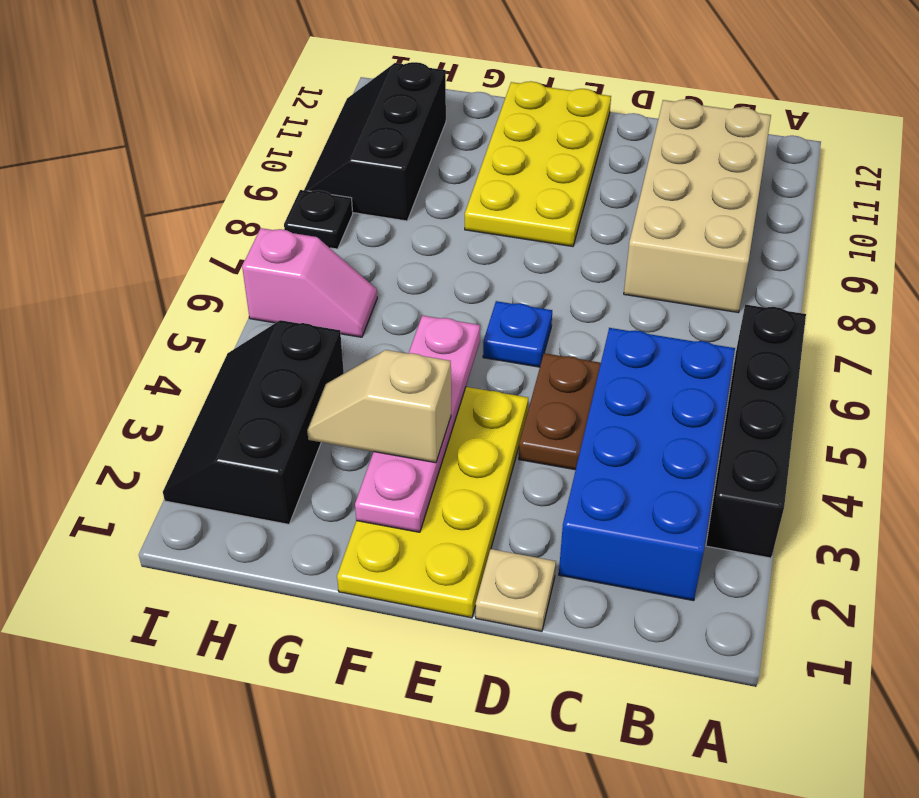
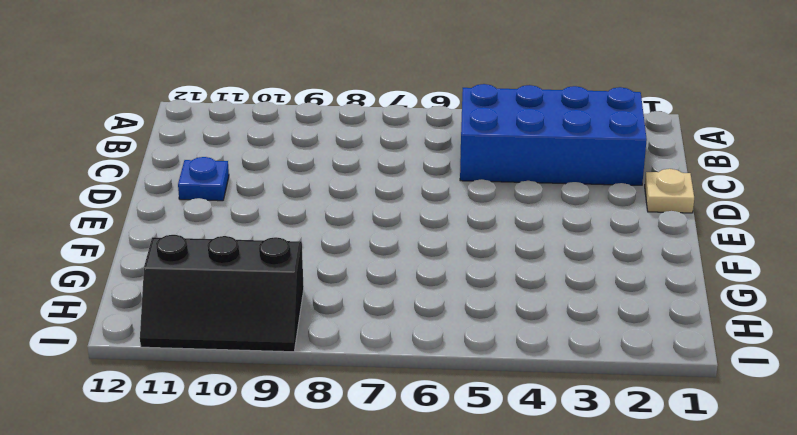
blue 1x1 plate [178,157,229,201] -> blue 1x1 plate moved to [483,301,552,367]
none -> black 1x4 brick [706,304,806,558]
none -> tan 2x4 brick [624,100,771,313]
none -> brown 1x2 plate [519,353,601,470]

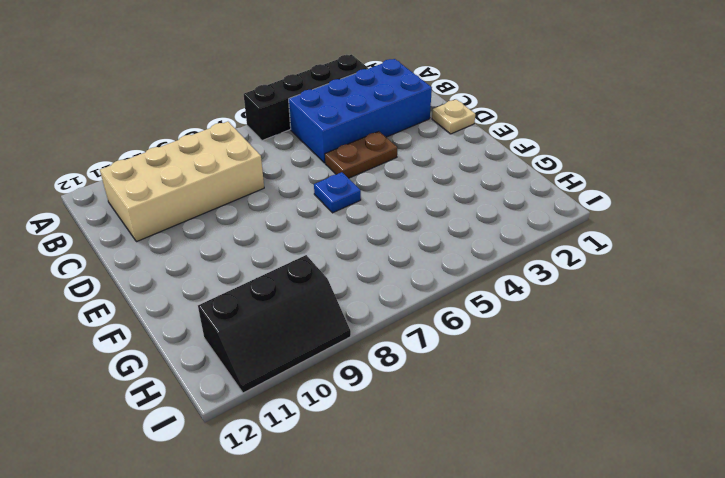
none -> yellow 2x4 plate [337,387,528,618]
none -> yellow 2x4 plate [465,81,611,247]
none -> black 2x3 slope [163,320,344,524]

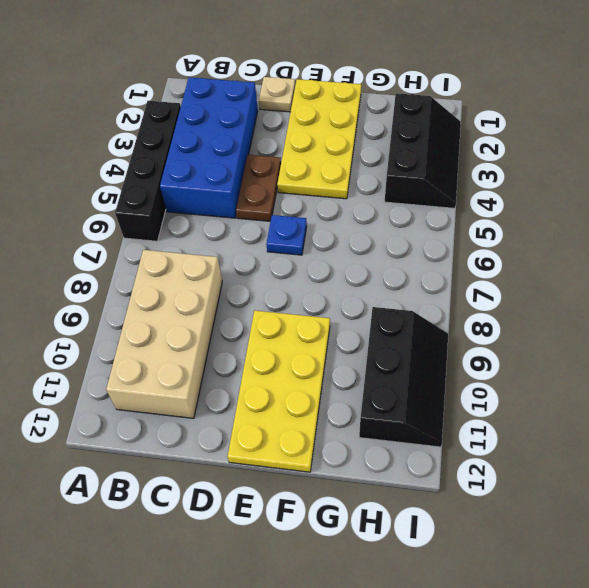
none -> pink 1x2 slope [242,228,377,337]
none -> black 1x1 plate [284,190,353,249]
none -> pink 1x4 plate [355,315,480,532]

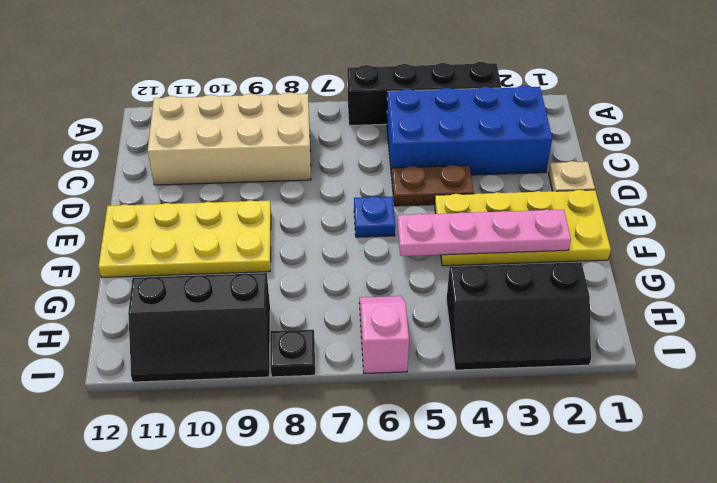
none -> tan 1x2 slope [307,350,451,463]

